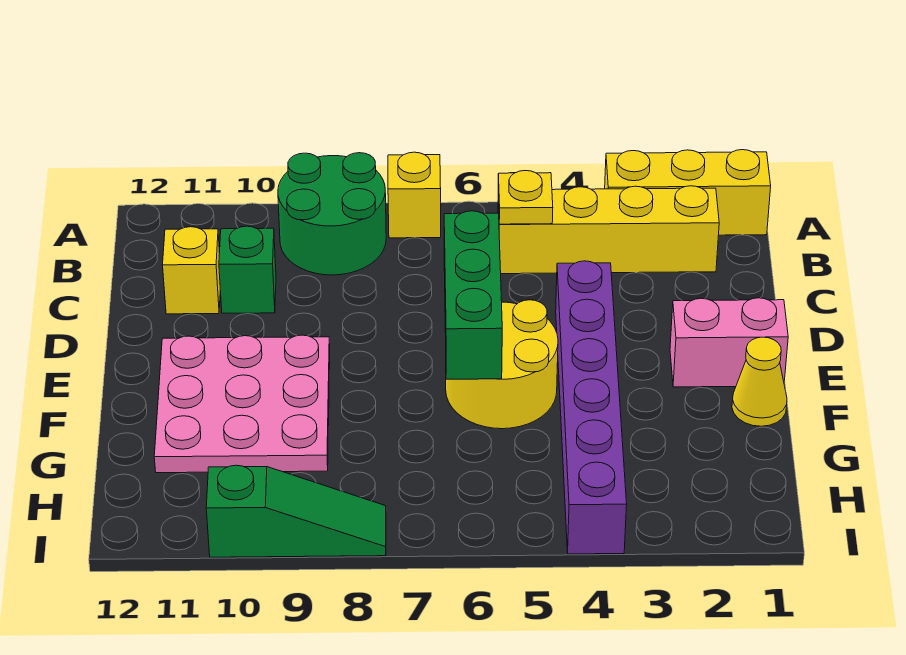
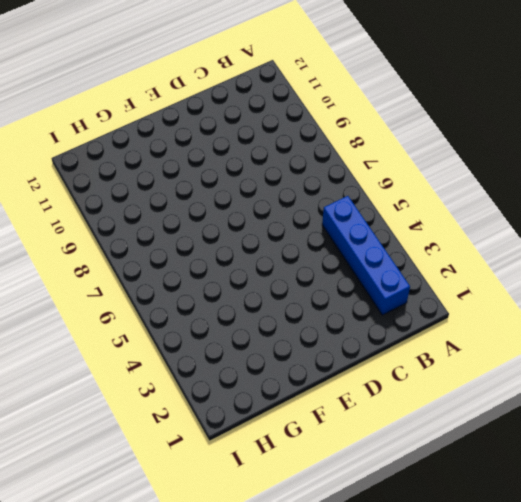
blue 1x4 brick [322,196,410,315] -> yellow 1x4 brick [498,186,719,274]
none -> yellow 1x3 brick [605,150,771,235]
none -> yellow 1x1 brick [388,152,441,238]
none -> green 2x2 round brick [278,153,386,275]

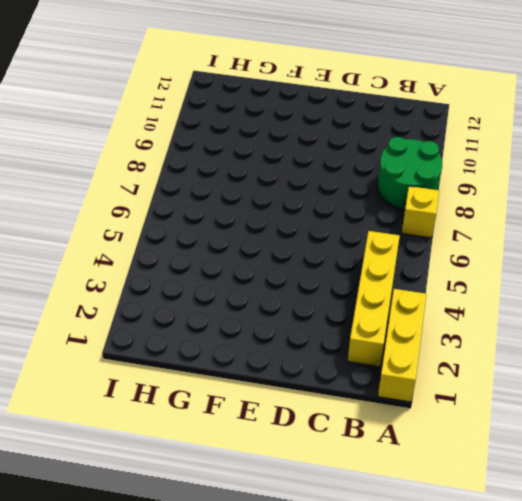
none -> green 1x1 brick [219,226,276,313]
none -> yellow 1x1 brick [163,227,220,314]
none -> purple 1x6 brick [556,261,627,554]

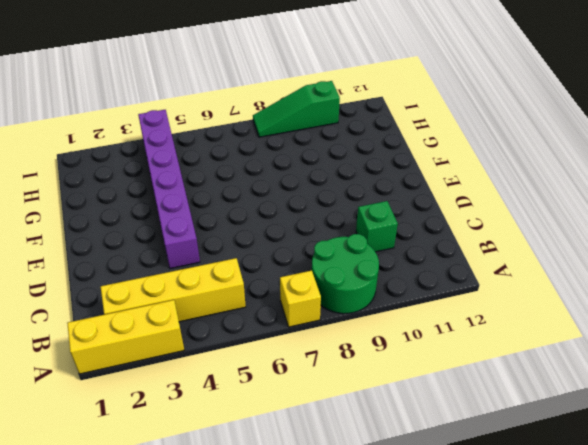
none -> yellow 1x1 brick [163,227,220,314]
none -> pink 1x2 brick [670,298,788,387]
none -> yellow 2x2 round brick [446,300,558,429]

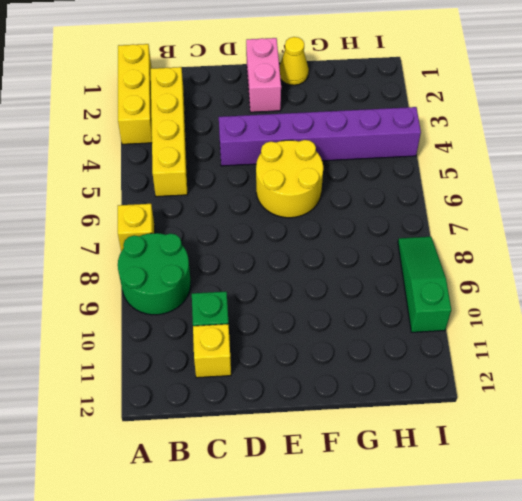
none -> pink 3x3 plate [154,335,330,473]
none -> yellow 1x1 plate [498,171,553,224]
none -> green 1x3 brick [444,211,502,379]

